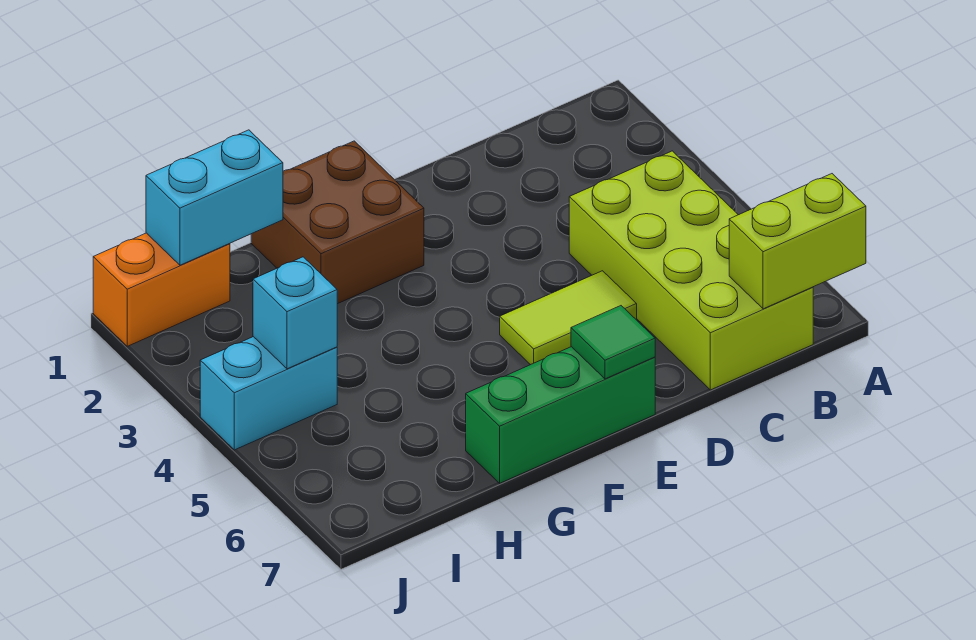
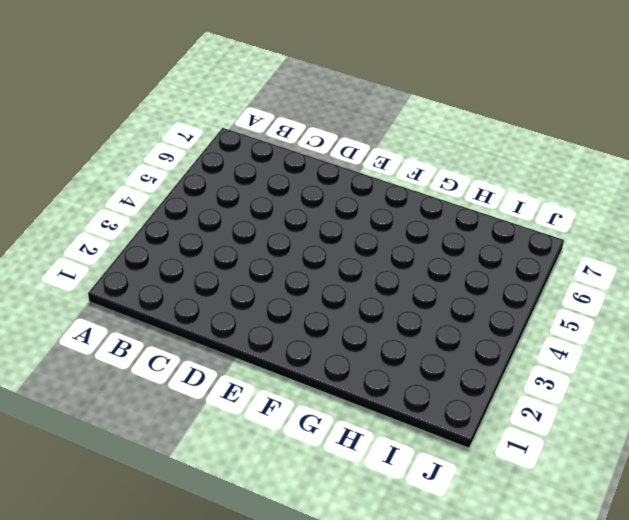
none -> lime 2x4 brick [569,151,813,390]
none -> lime 1x2 tile [500,271,637,365]

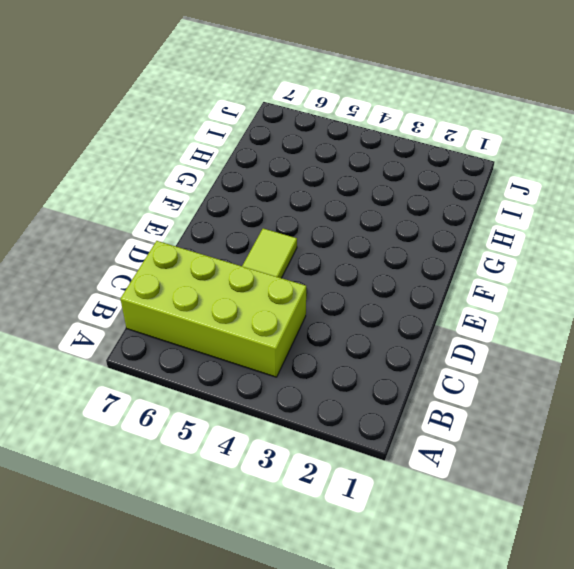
none -> green 1x3 brick [466,347,655,483]
none -> brown 2x2 brick [251,141,424,304]

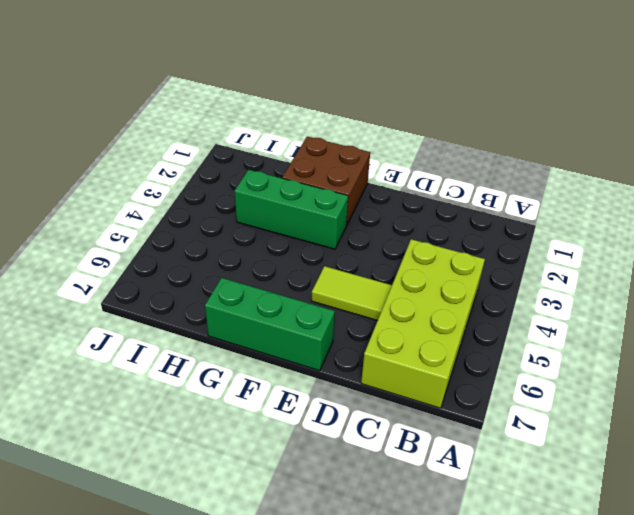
green 1x3 brick [235,170,348,249] -> none
none -> orange 1x2 brick [93,233,230,346]
none -> cyan 1x2 brick [200,337,337,450]

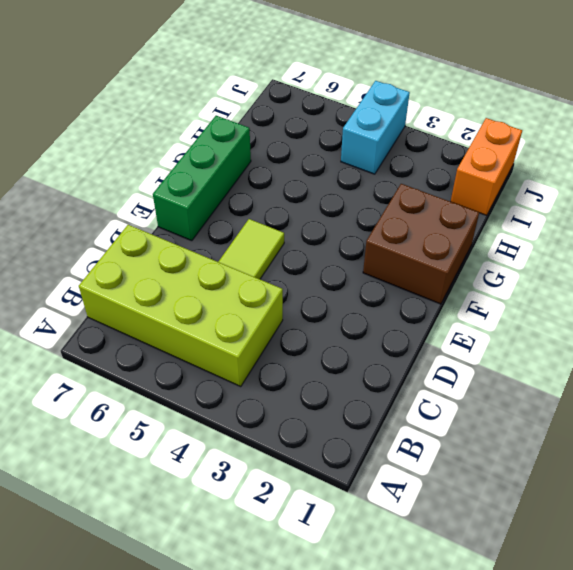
none -> lime 1x2 brick [729,174,866,309]
none -> green 1x1 tile [571,306,655,379]

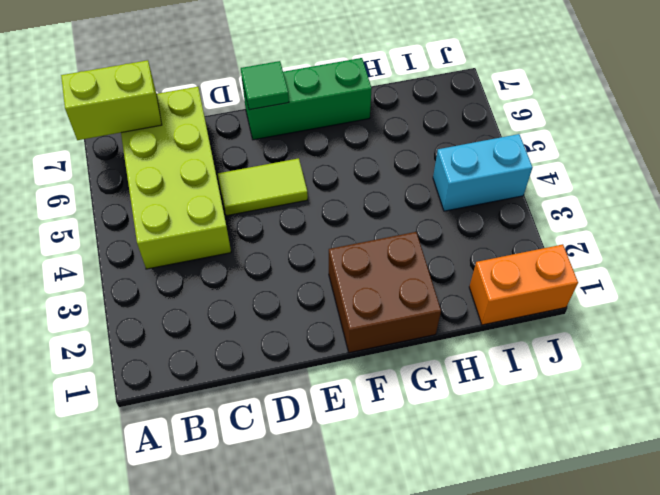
none -> cyan 1x2 brick [146,130,283,265]
none -> cyan 1x1 brick [253,257,337,369]

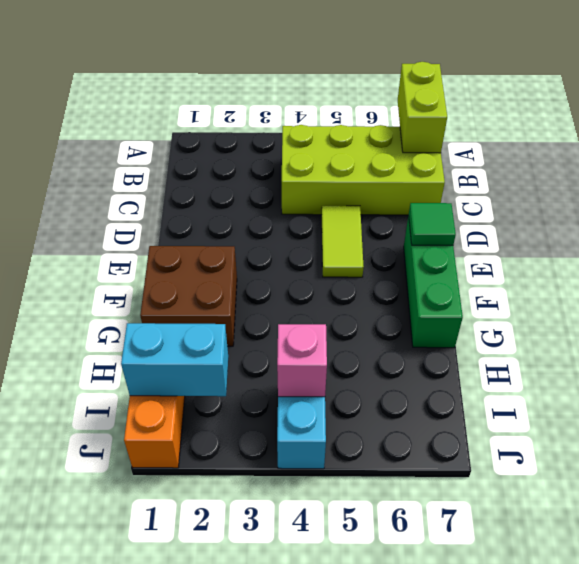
cyan 1x2 brick [121,323,228,396] -> cyan 1x2 brick turned to [146,130,283,265]
pink 1x1 brick [277,324,327,397] -> cyan 1x1 brick [253,257,337,369]

